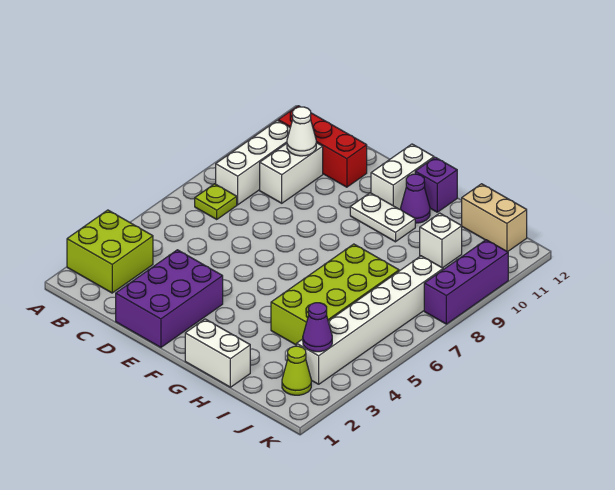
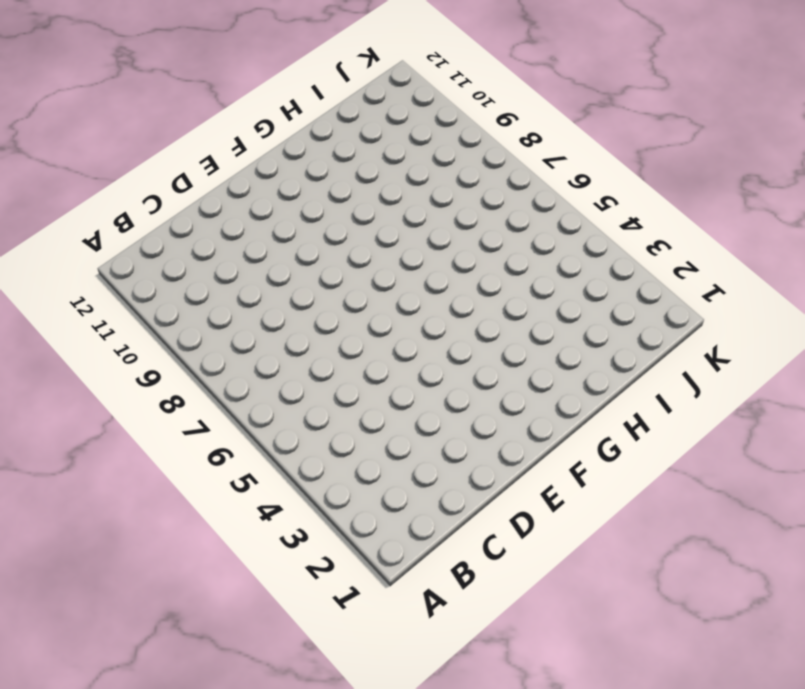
none -> lime 2x2 brick [67,210,153,293]
none -> lime 1x1 plate [195,184,237,219]
none -> white 1x3 brick [216,120,290,205]

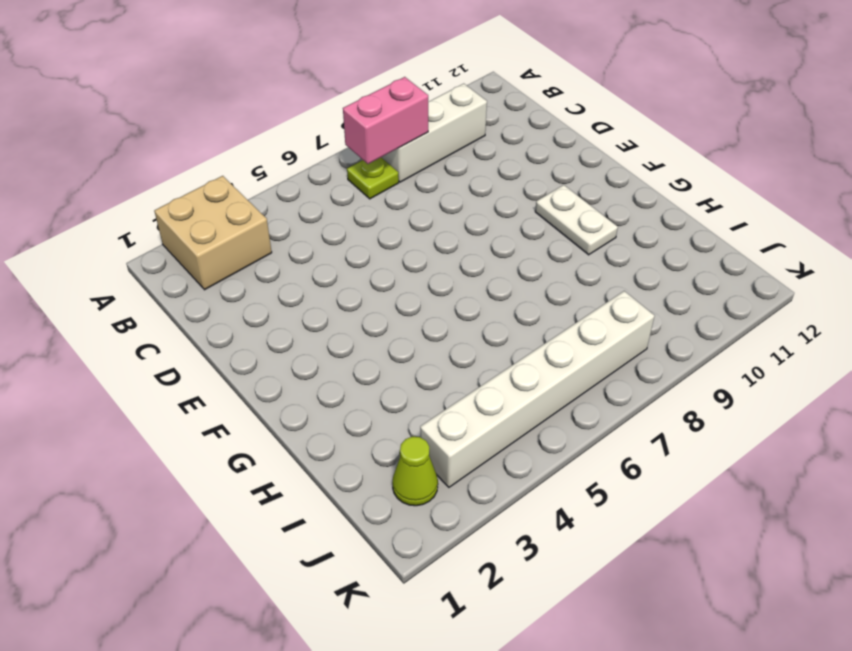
tan 2x2 brick [154,176,272,290] -> lime 2x2 brick [67,210,153,293]
pink 1x2 brick [343,77,428,164] -> none
none -> red 1x3 brick [278,106,367,187]
none -> white 1x2 brick [260,143,323,203]
none -> purple 2x3 brick [116,250,223,347]

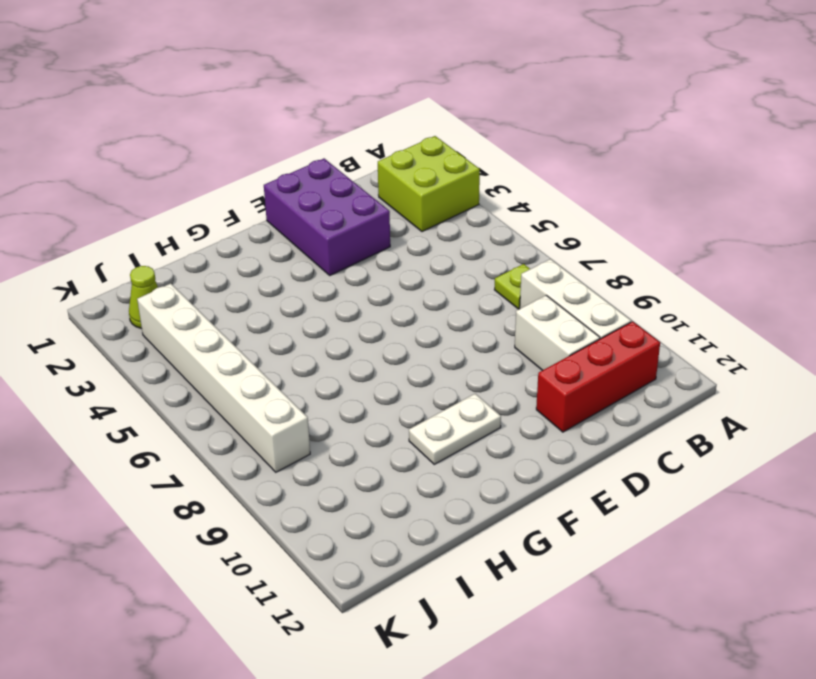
none -> white 1x2 brick [371,144,434,209]
none -> white 1x2 brick [185,319,250,387]
none -> purple 1x1 cone [401,174,430,223]

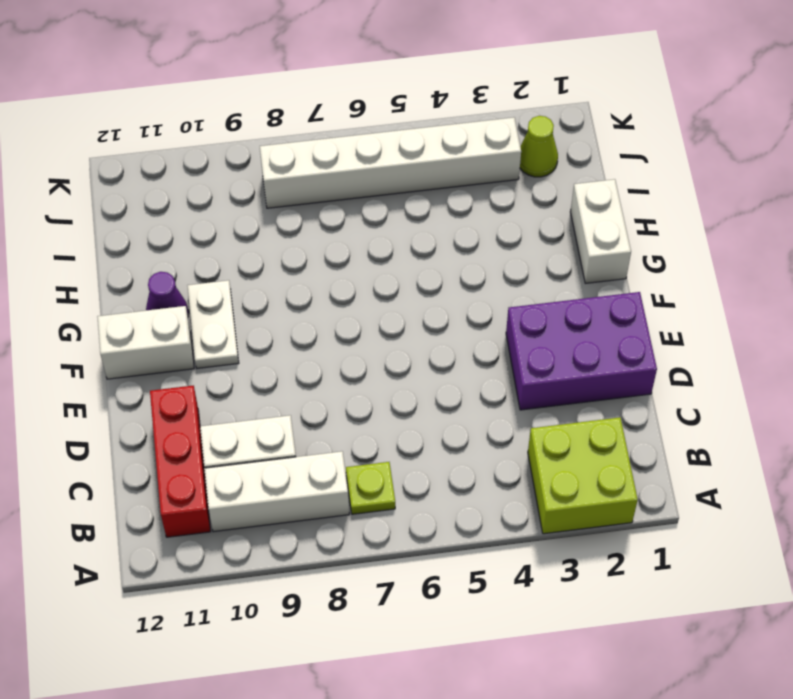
none -> purple 1x1 brick [415,157,457,212]
none -> lime 2x4 brick [271,244,399,345]
none -> white 1x1 brick [420,213,462,268]

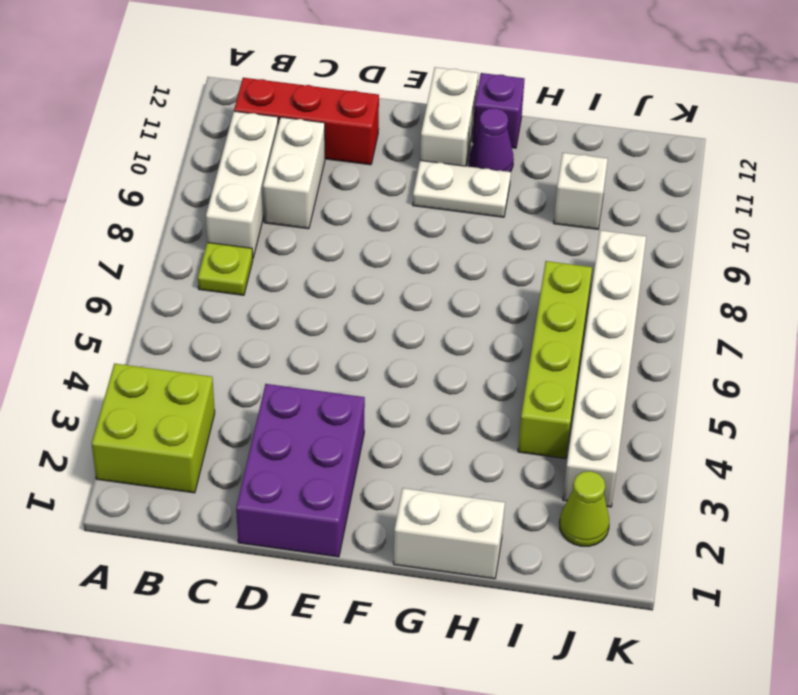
lime 1x4 brick [518,261,592,459] -> lime 2x4 brick [271,244,399,345]
none -> tan 1x2 brick [462,184,527,252]
none -> purple 1x3 brick [424,240,508,324]
none -> white 1x1 cone [287,107,316,156]

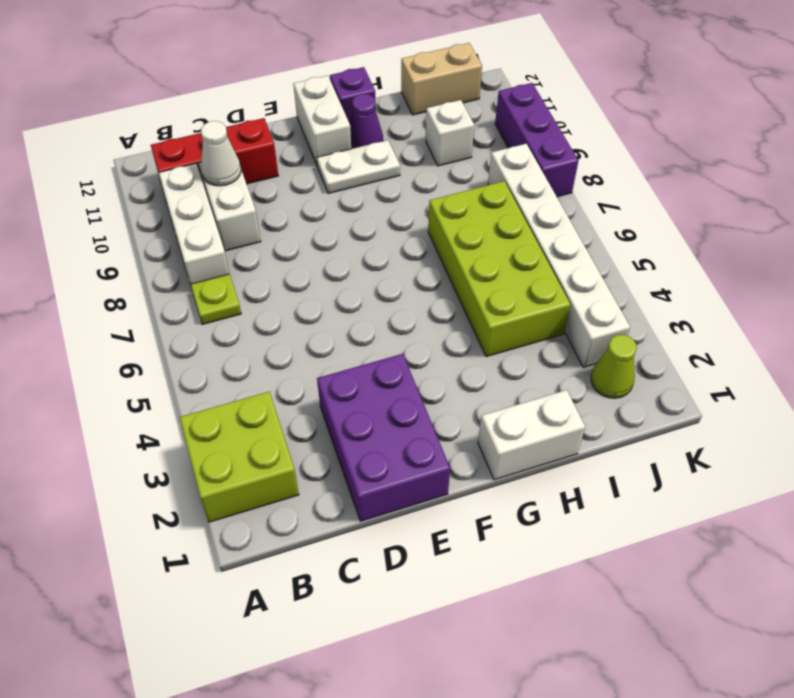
none -> purple 1x1 cone [303,303,332,352]

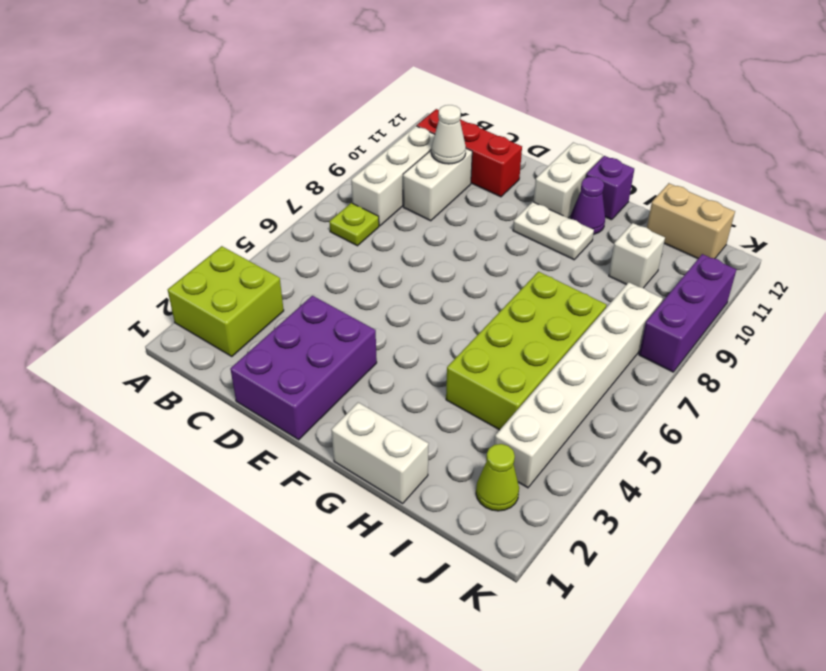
none -> purple 1x1 cone [303,303,332,352]

